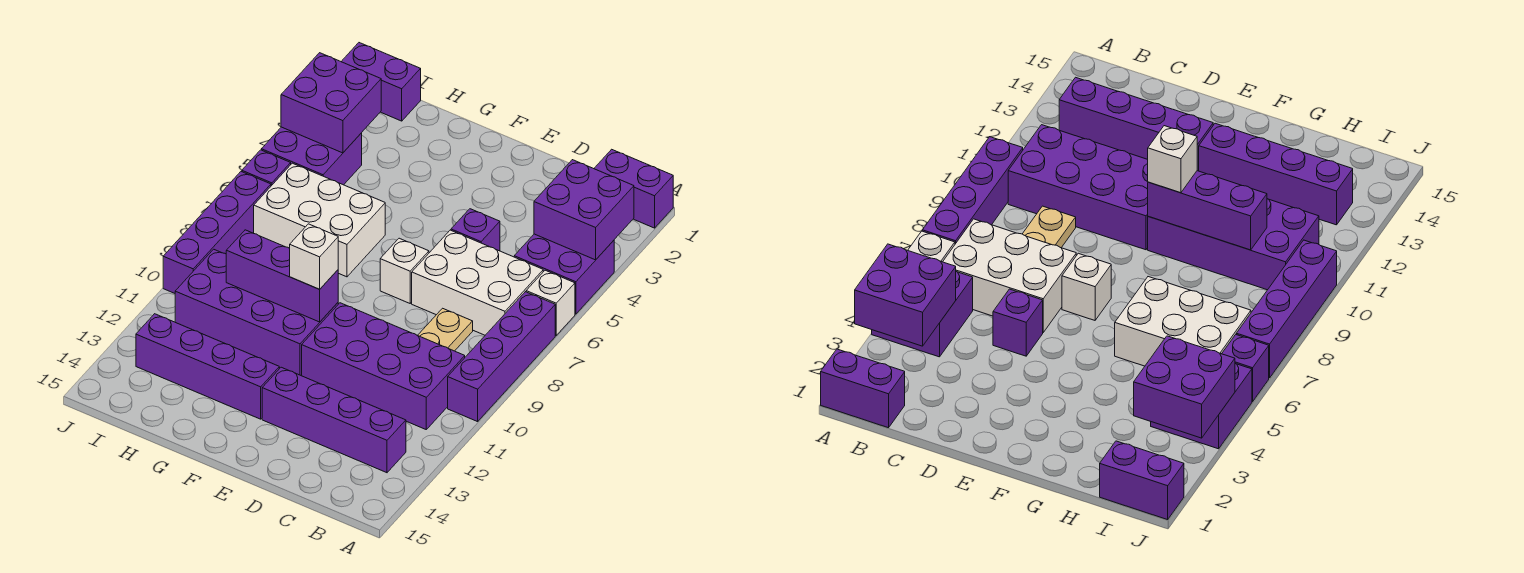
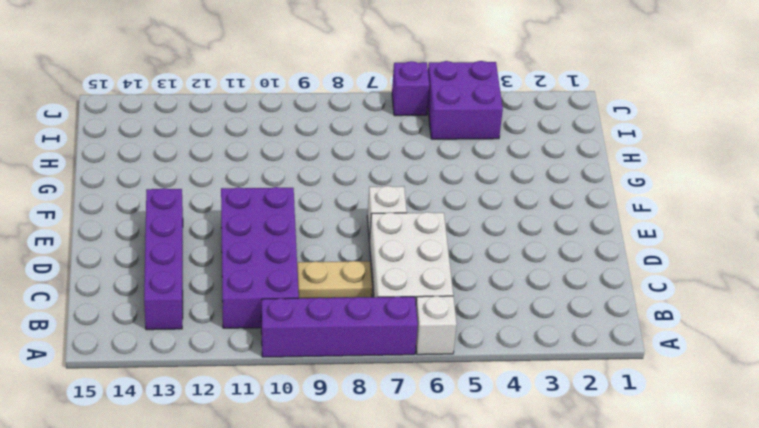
none -> purple 1x2 brick [594,149,673,228]
none -> purple 2x2 brick [514,234,614,314]
none -> purple 1x1 brick [451,209,500,251]

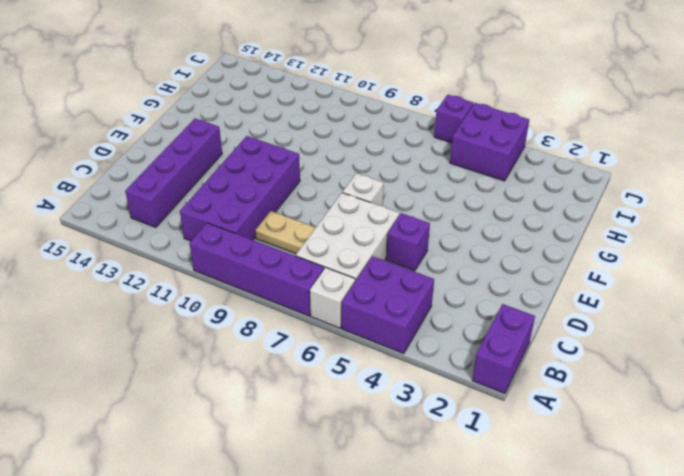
none -> purple 2x4 brick [175,249,338,375]
none -> purple 1x4 brick [136,314,279,419]
none -> white 2x3 brick [254,163,385,277]

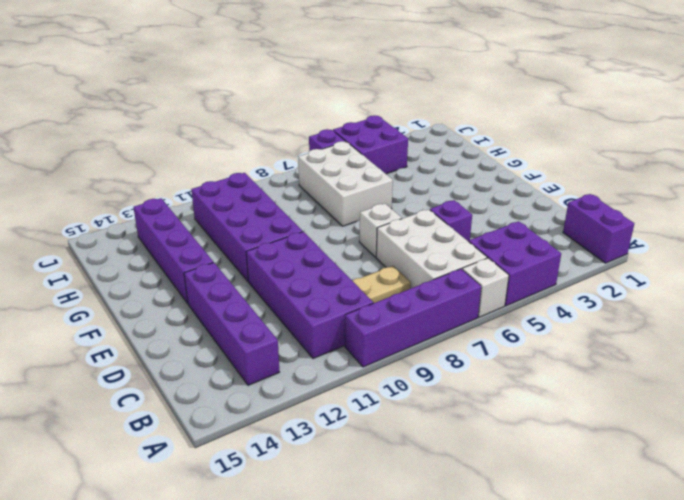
none -> purple 1x2 brick [341,43,421,121]
none -> purple 1x4 brick [163,172,271,293]
none -> purple 2x2 brick [534,160,634,260]

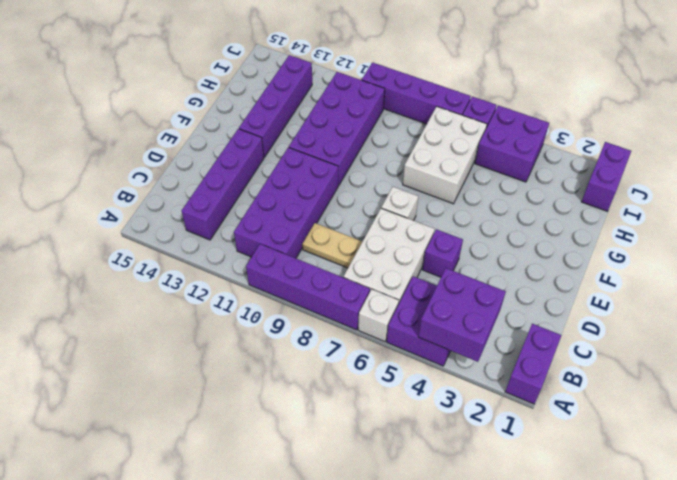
none -> purple 1x3 brick [226,230,338,322]
none -> purple 2x2 brick [281,53,381,153]
none -> white 1x1 brick [290,224,338,289]

